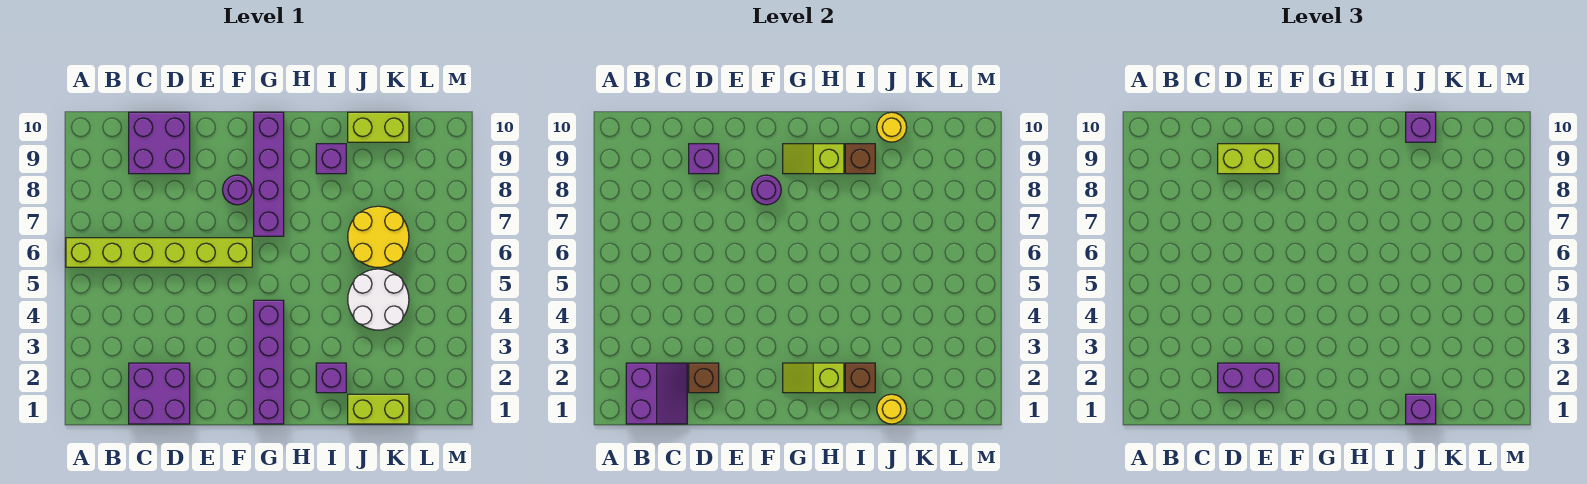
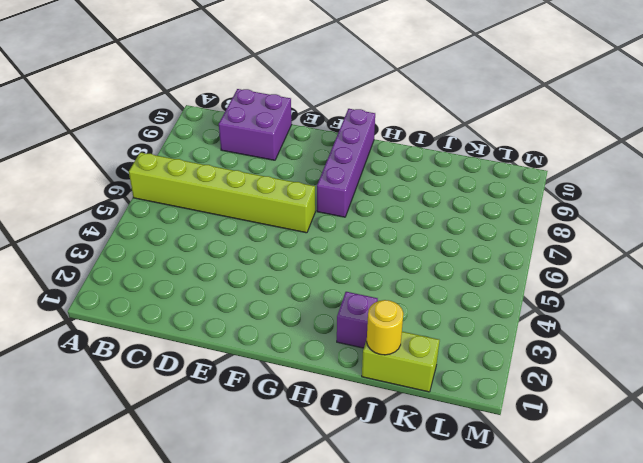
none -> purple 2x2 brick [129,363,190,424]
none -> purple 1x1 round brick [223,175,252,205]
none -> purple 1x4 brick [254,300,284,424]

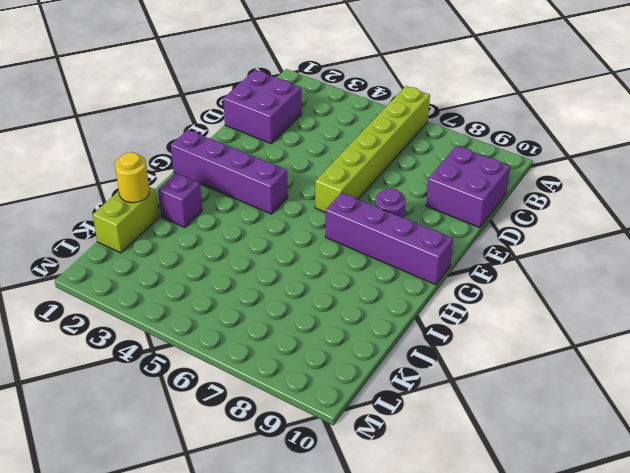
none -> purple 1x1 brick [316,144,346,174]
none -> white 2x2 round brick [348,269,409,330]
none -> yellow 2x2 round brick [348,206,409,267]

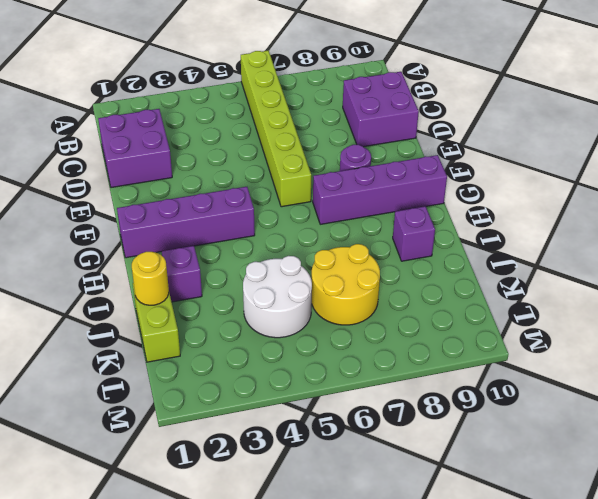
none -> lime 1x2 brick [348,112,409,142]
none -> purple 2x2 slope [626,363,687,424]
none -> brown 1x1 brick [689,363,719,393]

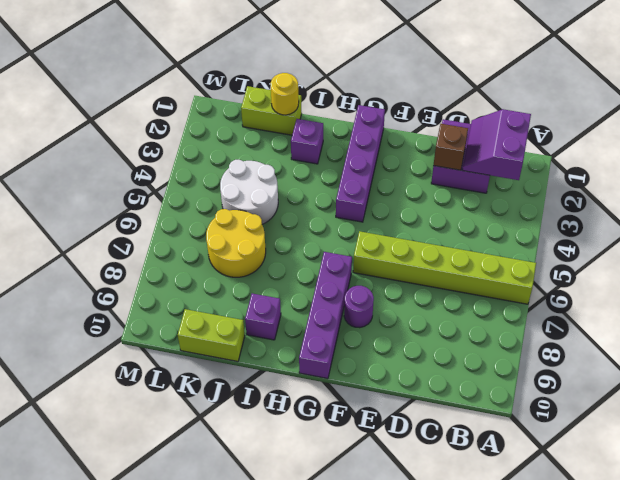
none -> purple 2x2 brick [129,112,190,174]
none -> purple 1x1 brick [689,144,719,174]
none -> purple 1x1 round brick [752,175,781,205]

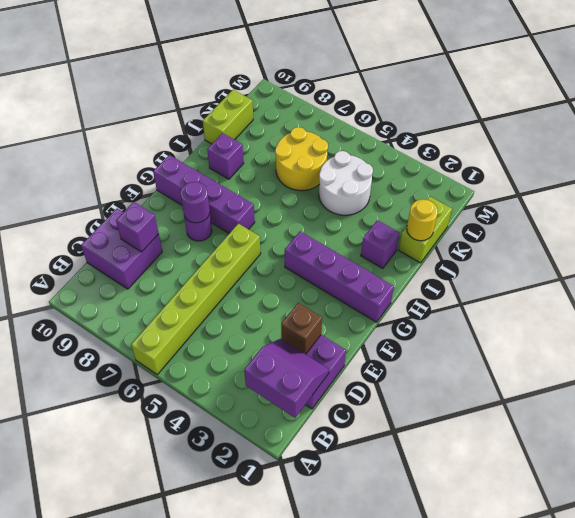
none -> lime 1x2 slope [783,363,844,393]
none -> lime 1x2 slope [783,144,844,174]
none -> brown 1x1 brick [845,363,875,393]

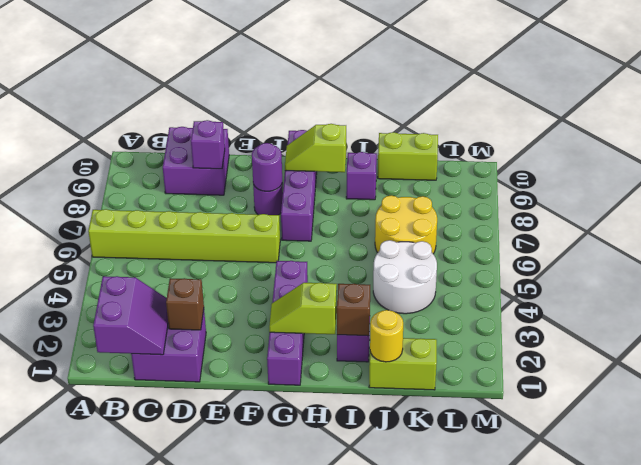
none -> brown 1x1 brick [845,144,875,174]
none -> yellow 1x1 round brick [877,112,907,142]
none -> purple 1x2 brick [1218,363,1279,393]

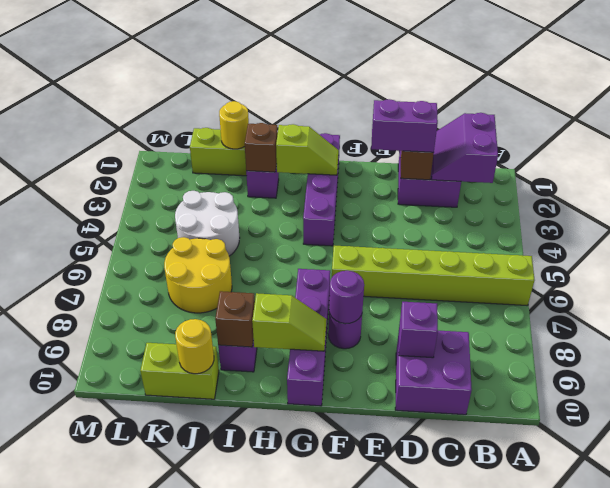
none -> lime 1x2 brick [1218,144,1279,174]
none -> purple 1x1 brick [1406,394,1436,424]
none -> purple 1x1 brick [1406,112,1436,142]

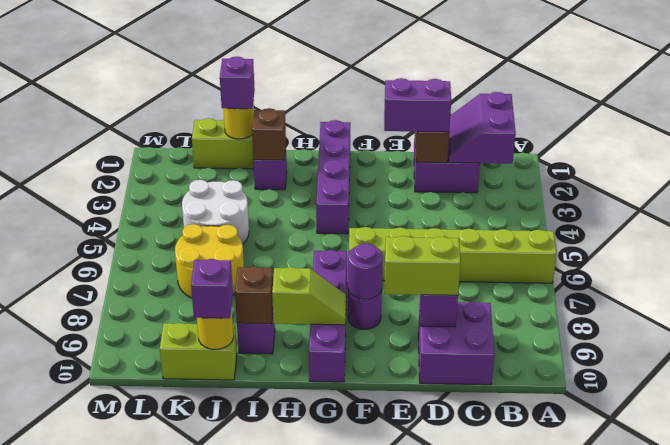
none -> lime 1x2 slope [783,363,844,393]

